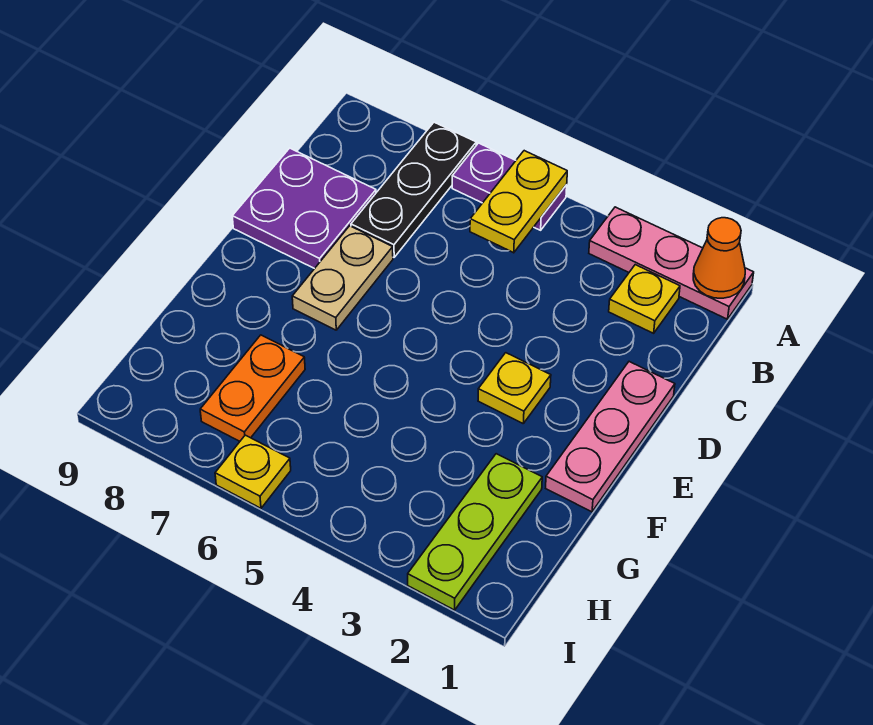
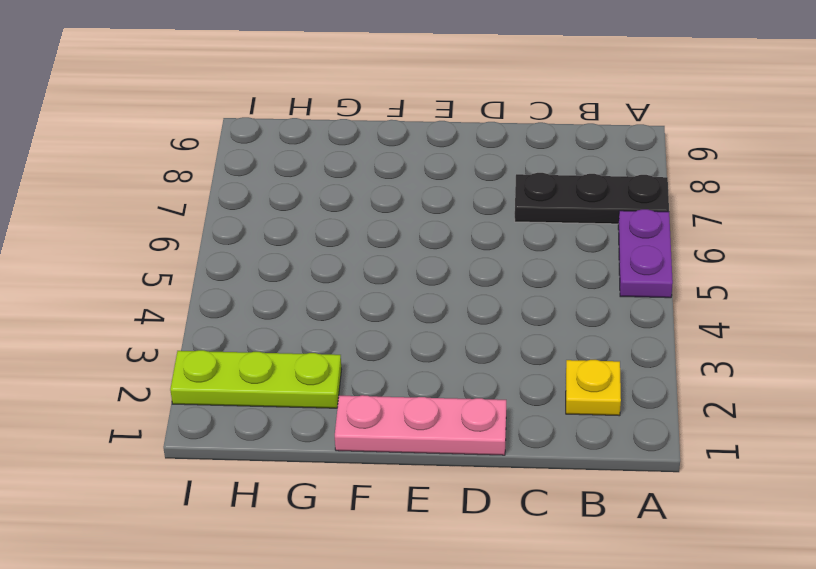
none -> pink 1x3 plate [589,207,754,319]
none -> purple 2x2 plate [232,148,376,269]
none -> tan 1x2 plate [292,226,393,330]

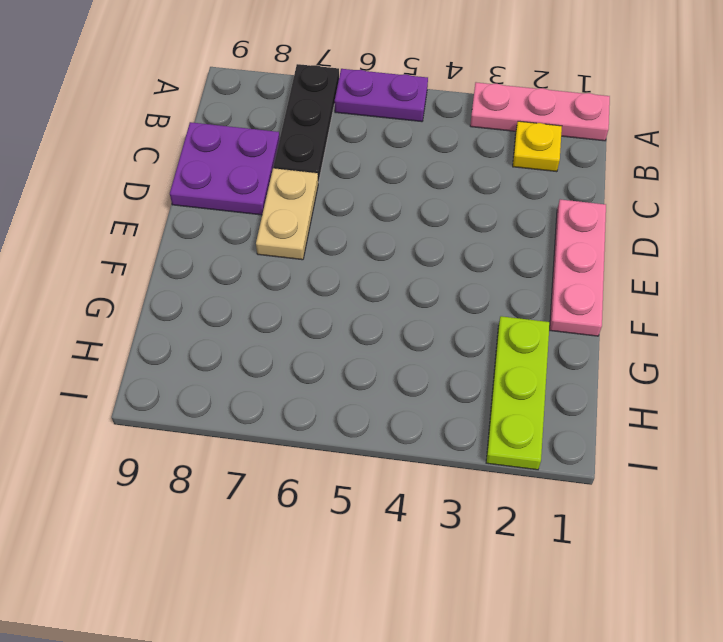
none -> yellow 1x1 plate [478,353,551,423]
none -> orange 1x2 plate [200,335,305,441]
none -> yellow 1x1 plate [215,435,291,508]

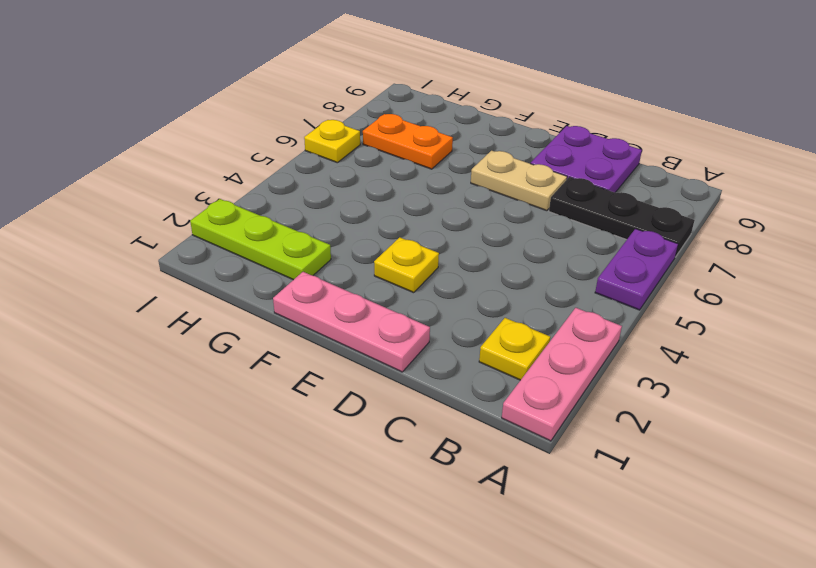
none -> orange 1x1 cone [693,218,745,298]
none -> yellow 1x2 plate [470,151,567,253]

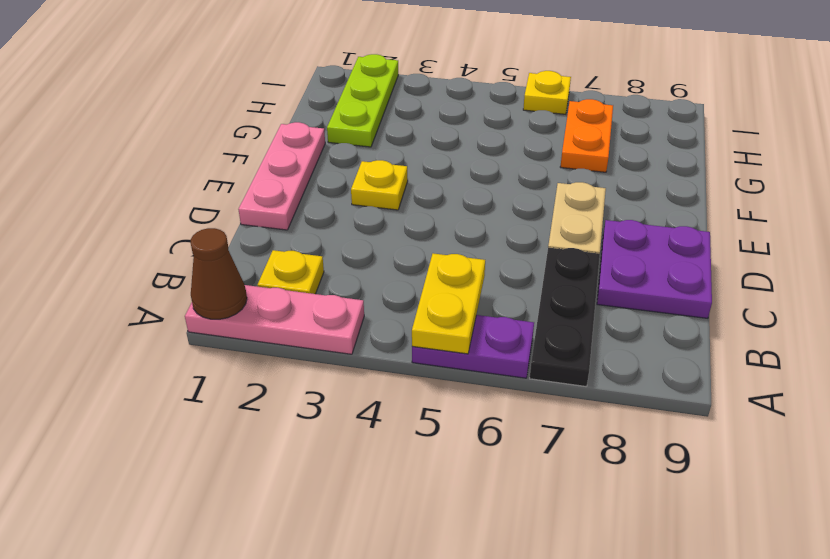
brown 1x1 cone [191,228,247,319] -> orange 1x1 cone [693,218,745,298]

